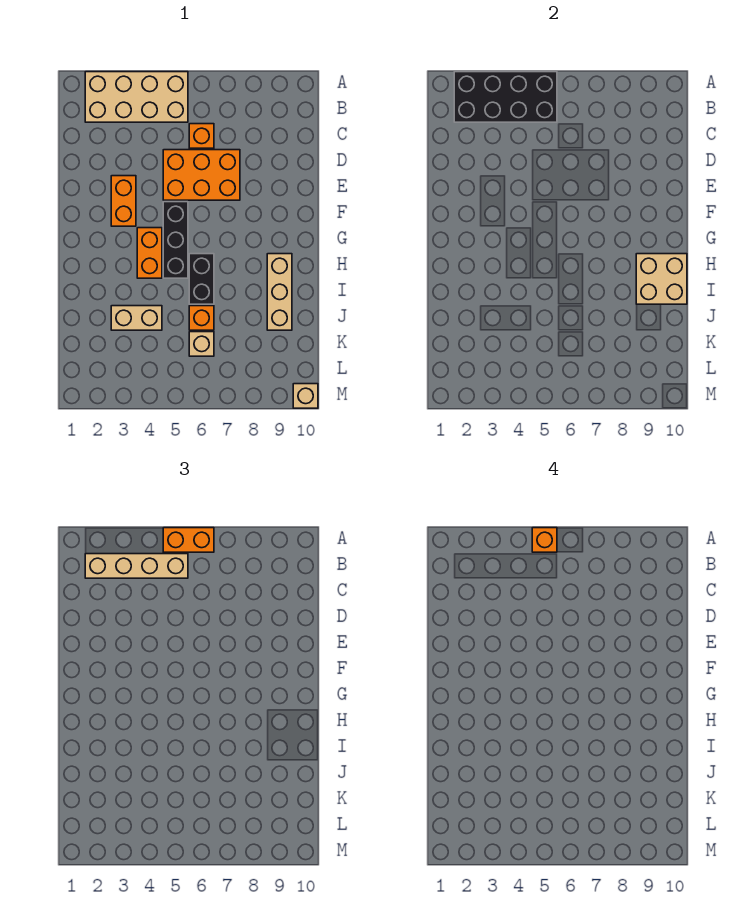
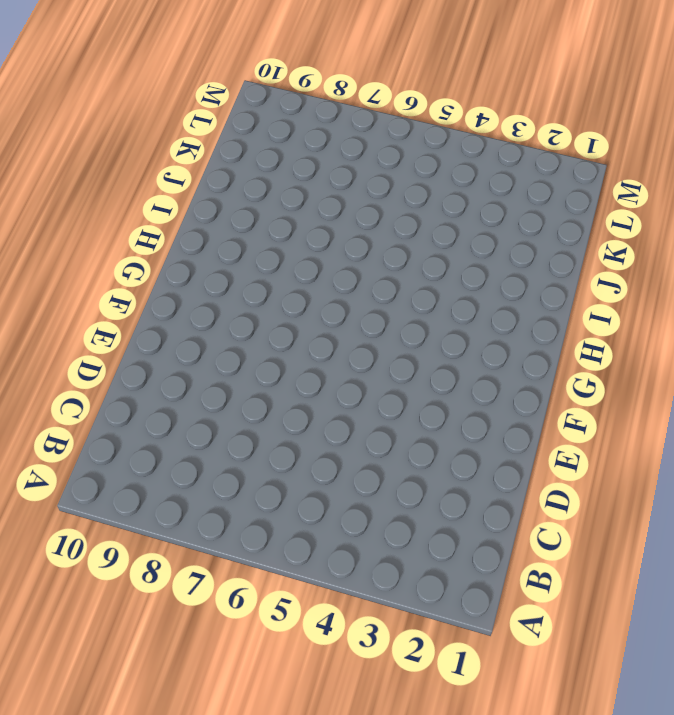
none -> tan 2x4 brick [85,72,188,122]
none -> orange 1x1 brick [189,124,214,148]
none -> orange 2x3 brick [163,150,240,200]

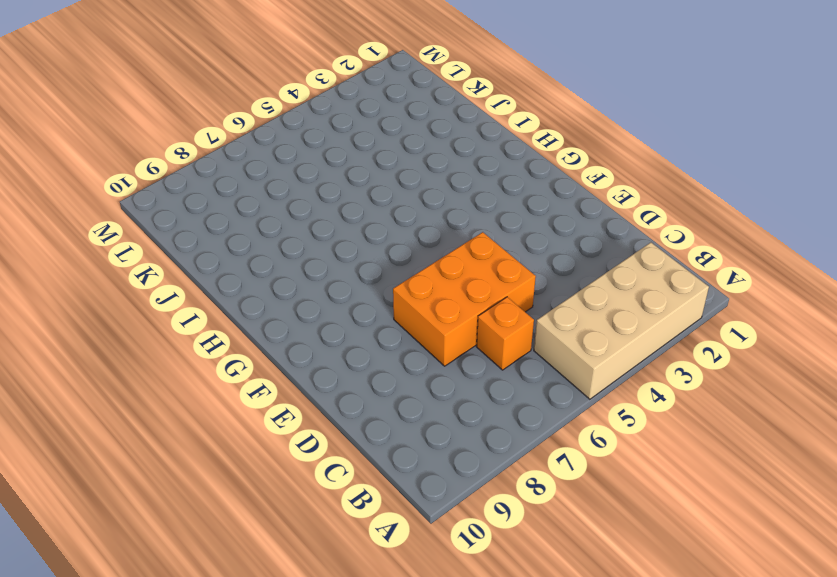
none -> orange 1x2 brick [111,176,136,226]
none -> black 1x3 brick [163,202,188,278]
none -> orange 1x2 brick [137,228,162,278]

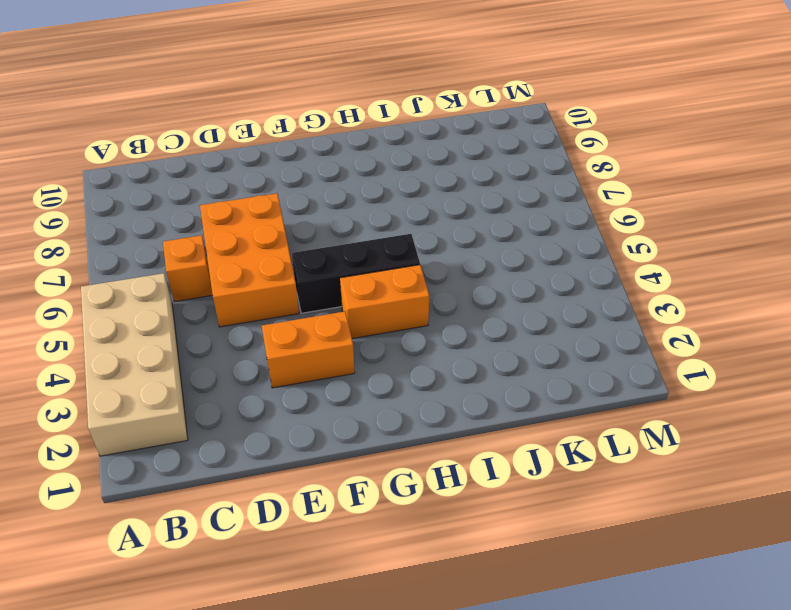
none -> black 1x2 brick [189,254,214,304]
none -> tan 1x3 brick [267,254,292,330]
none -> tan 1x2 brick [111,306,162,330]

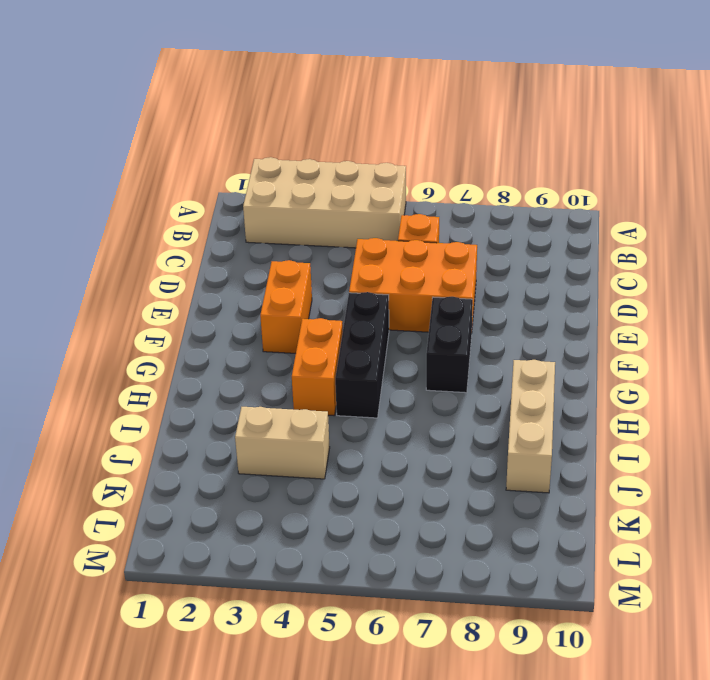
black 1x2 brick [426,297,473,393] -> black 1x2 brick moved to [189,254,214,304]
none -> orange 1x1 brick [189,306,214,330]
none -> tan 1x1 brick [189,332,214,356]
none -> tan 1x1 brick [293,384,318,408]

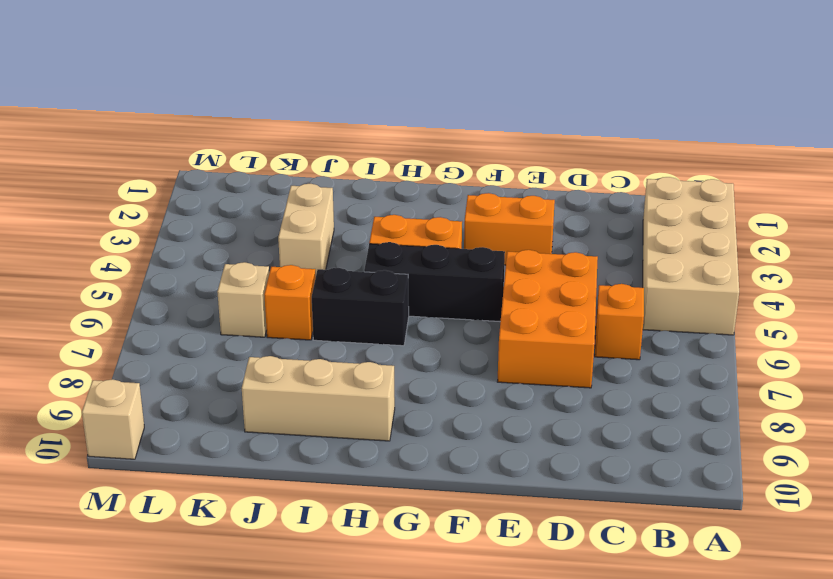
none -> black 2x4 brick [454,72,557,122]
none -> tan 2x2 brick [636,254,687,304]
none -> orange 1x2 brick [163,528,214,552]

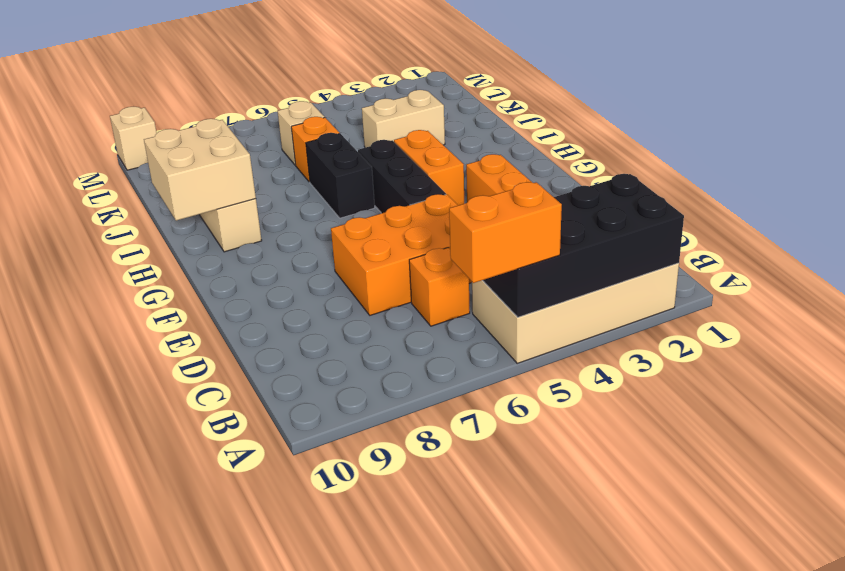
none -> tan 1x4 brick [85,554,188,578]
none -> orange 1x1 brick [532,528,557,552]

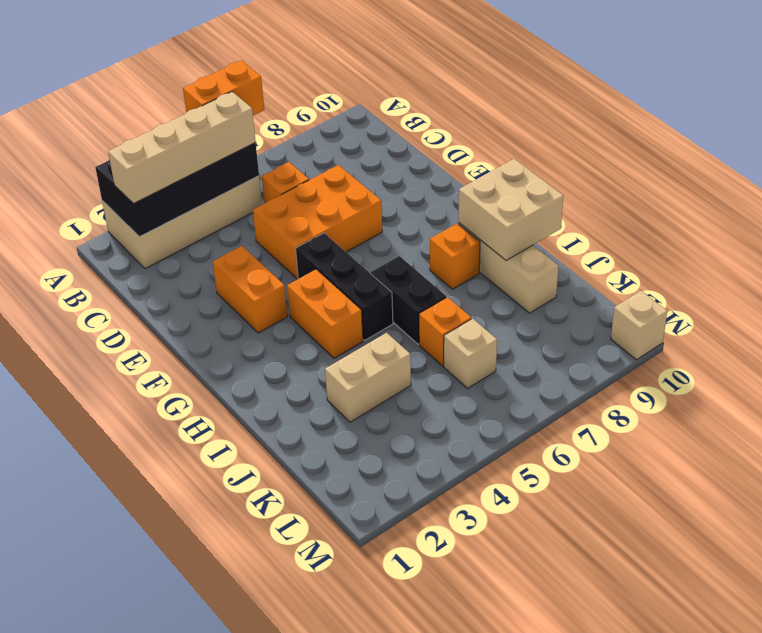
orange 1x1 brick [430,224,480,289] -> orange 1x1 brick moved to [532,528,557,552]

